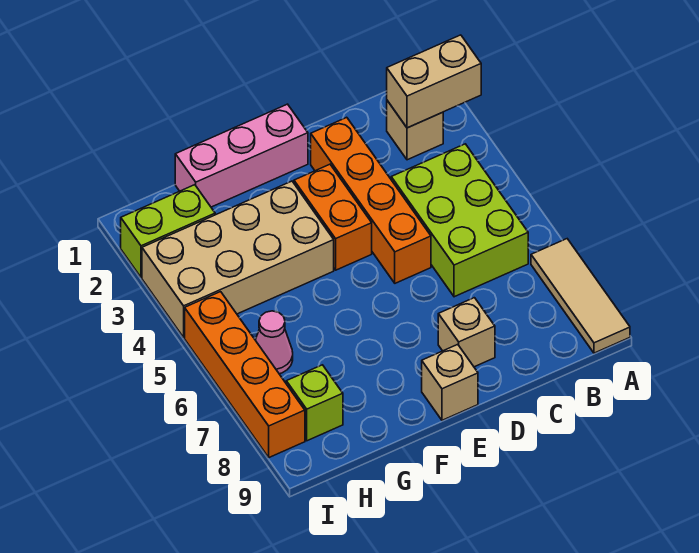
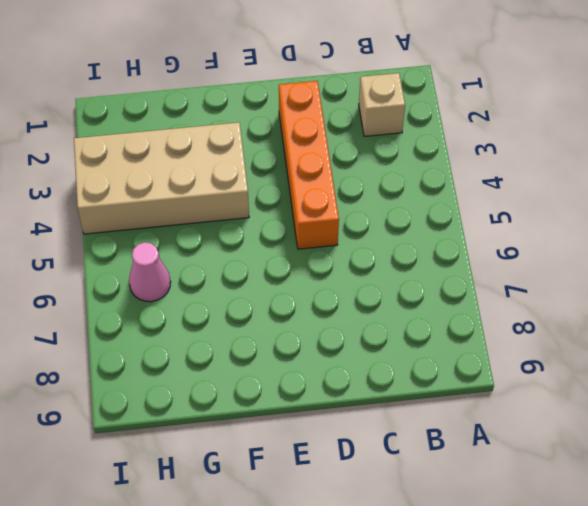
none -> tan 1x3 tile [531,239,630,353]
none -> lime 2x3 brick [391,144,528,297]
none -> tan 1x1 brick [438,298,495,367]

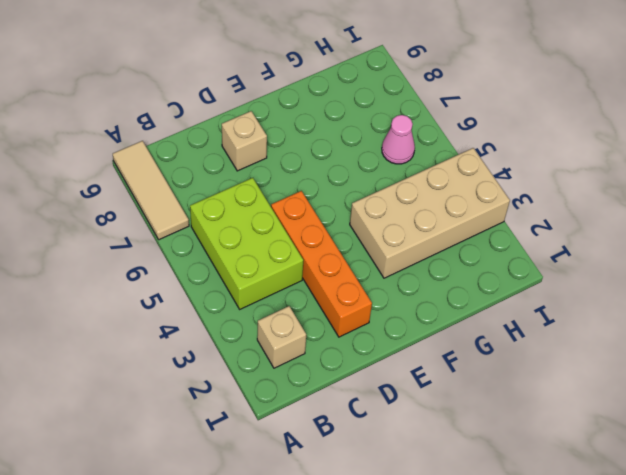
none -> pink 1x3 brick [175,104,308,207]
none -> orange 1x2 brick [294,164,372,270]
none -> tan 1x1 brick [422,344,478,420]

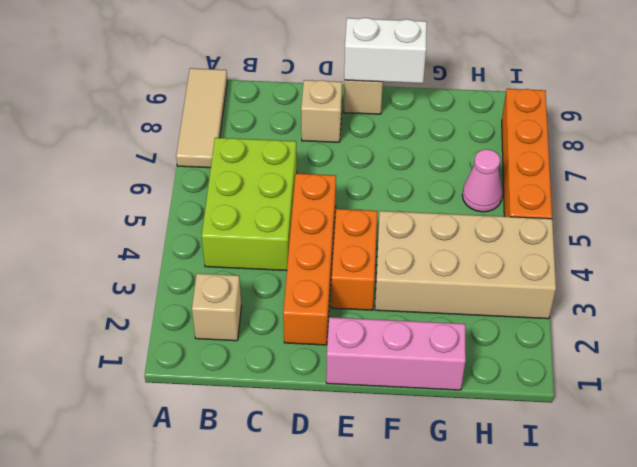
white 1x2 brick [344,18,427,83] -> none
none -> lime 1x2 brick [121,185,215,277]
none -> lime 1x1 brick [286,365,343,441]
none -> tan 1x2 brick [387,35,481,128]

